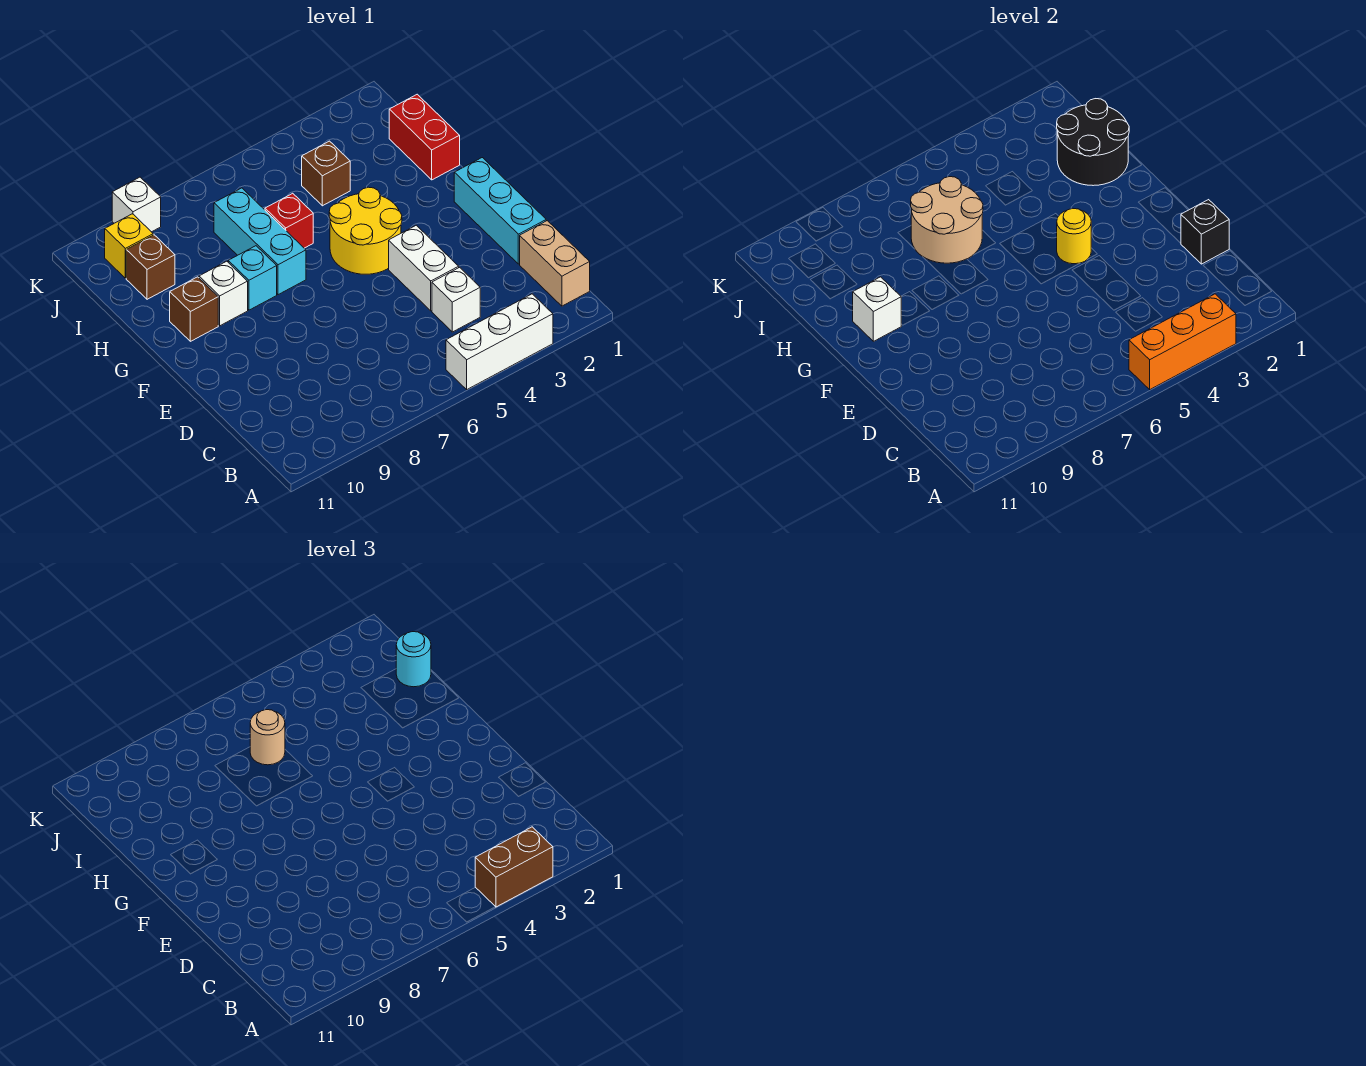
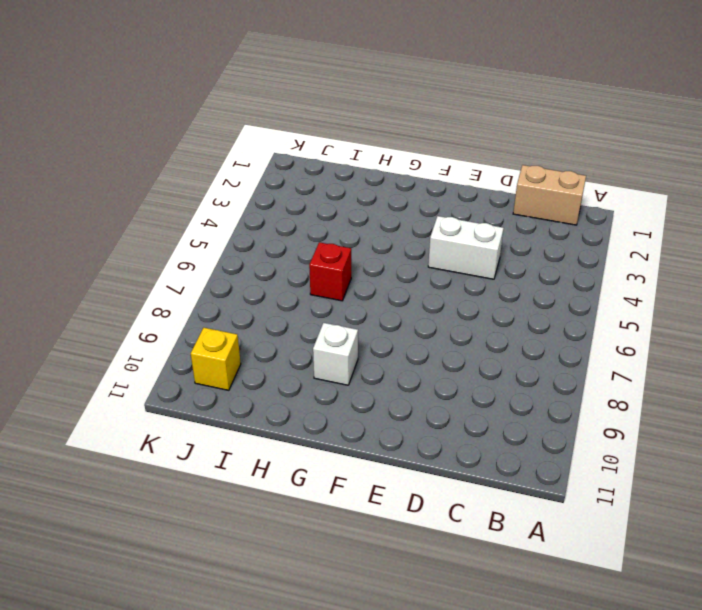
none -> white 1x3 brick [446,294,553,389]
none -> white 1x1 brick [432,267,480,332]
none -> cyan 1x3 brick [454,158,546,264]

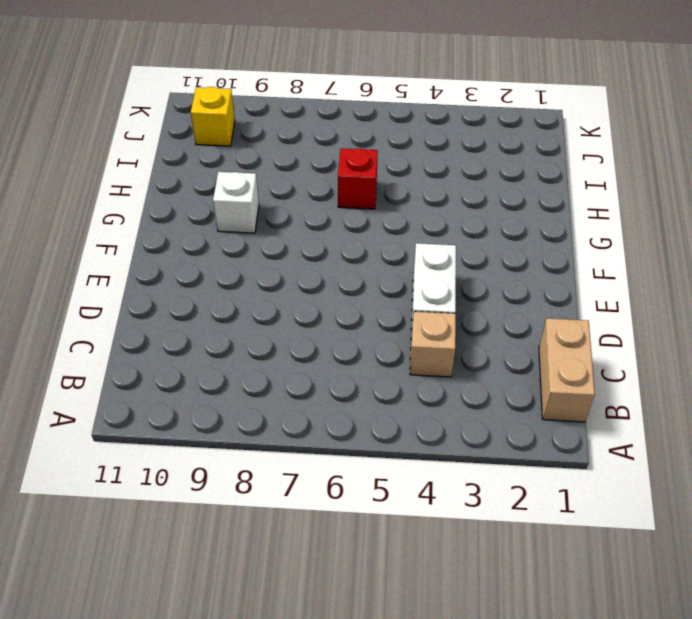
tan 1x1 brick [410,311,456,377] -> white 1x1 brick [432,267,480,332]
none -> white 1x3 brick [446,294,553,389]
none -> cyan 1x3 brick [454,158,546,264]
none -> yellow 2x2 round brick [329,187,402,274]

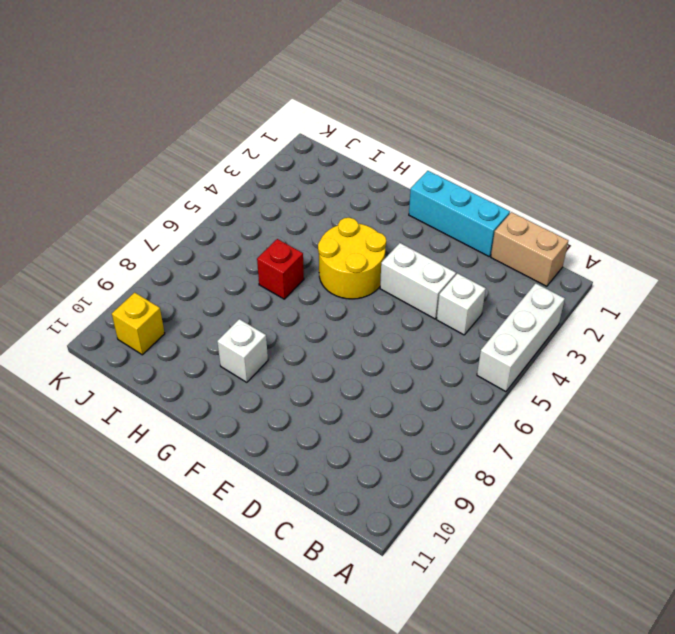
none -> cyan 1x3 brick [214,188,306,295]
none -> cyan 1x1 brick [228,246,277,310]
none -> brown 1x1 brick [170,277,218,341]

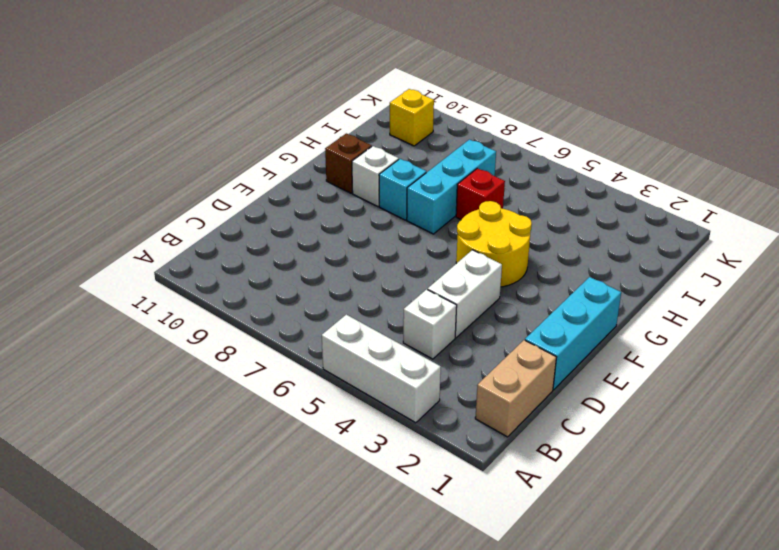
none -> red 1x2 brick [389,94,460,180]
none -> brown 1x1 brick [302,141,350,206]
none -> brown 1x1 brick [126,235,175,299]

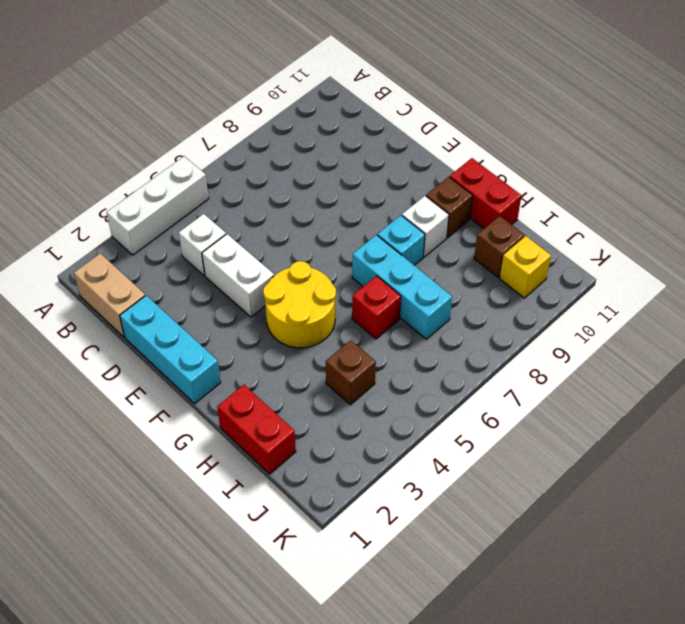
red 1x2 brick [450,158,521,229] -> none
none -> white 1x1 brick [112,177,161,232]
none -> orange 1x3 brick [1129,294,1236,389]
none -> black 1x1 brick [1181,200,1229,264]

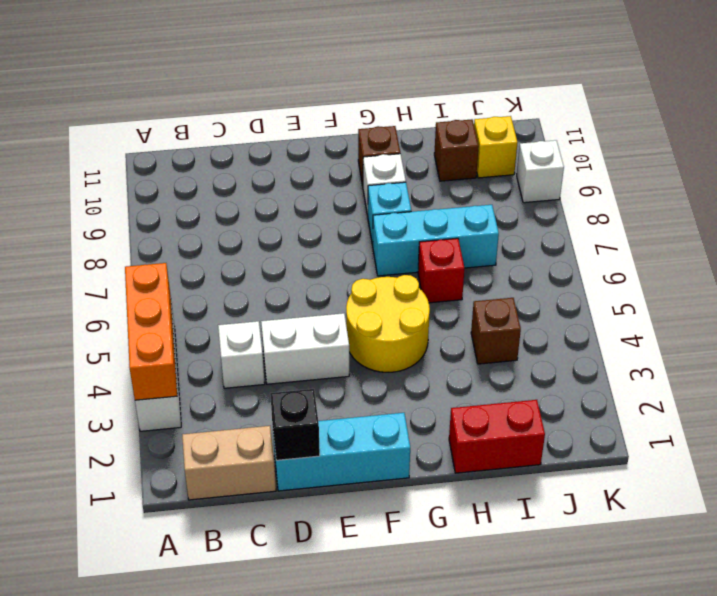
none -> yellow 1x1 round brick [1057,209,1091,264]
none -> white 1x1 brick [853,277,901,341]
none -> black 2x2 round brick [1057,99,1129,186]

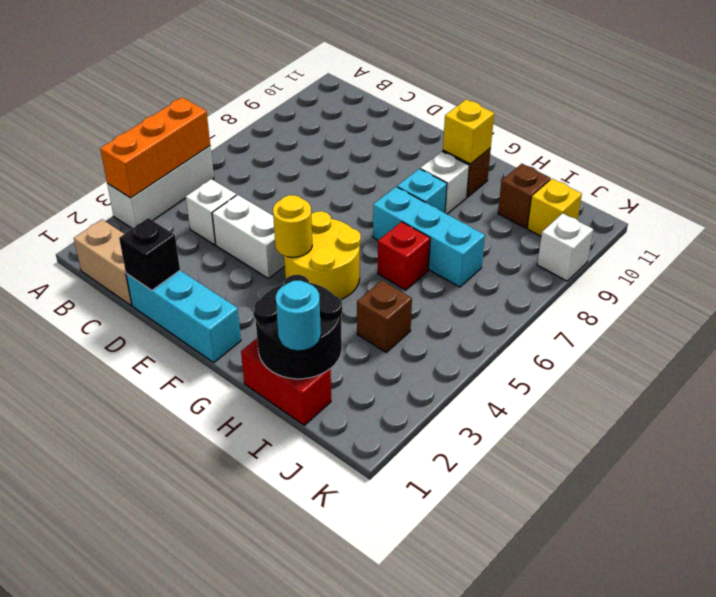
yellow 1x1 brick [443,99,494,164] -> white 1x1 brick [853,277,901,341]
none -> tan 2x2 round brick [911,177,983,263]
none -> brown 1x2 brick [475,827,553,907]
none -> tan 1x1 round brick [250,710,285,765]

